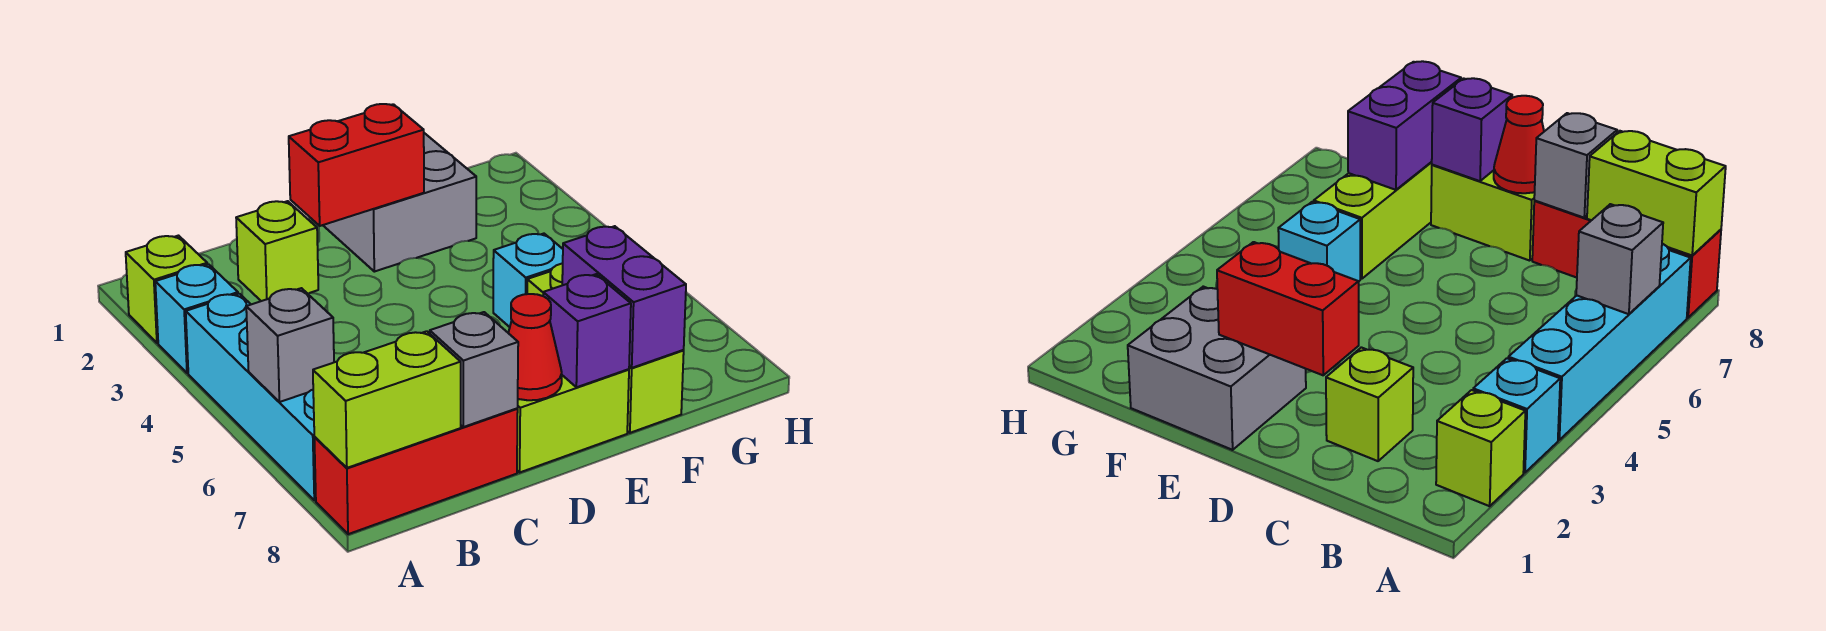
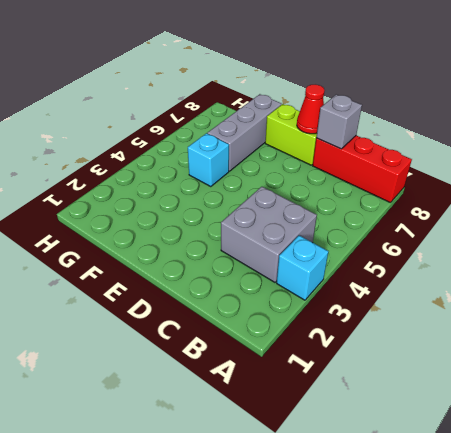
grey 2x2 brick [221,187,317,282] -> grey 2x2 brick moved to [323,133,476,272]
grey 1x3 brick [207,94,281,171] -> lime 1x3 brick [527,263,684,433]
none -> lime 1x1 brick [126,236,207,343]
none -> cyan 1x4 brick [186,294,316,500]
none -> lime 1x1 brick [236,201,318,301]

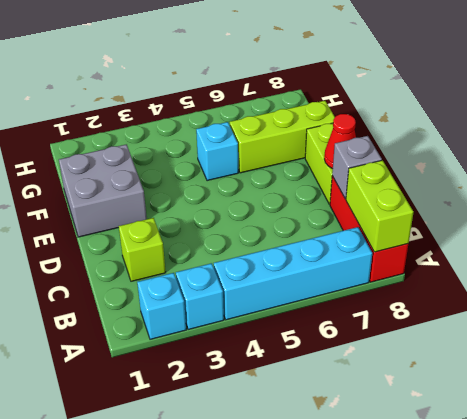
cyan 1x1 brick [137,273,186,339] -> lime 1x1 brick [126,236,207,343]
none -> grey 1x1 brick [246,288,334,402]
none -> red 1x2 brick [289,104,424,226]
none -> purple 1x1 brick [543,274,631,387]

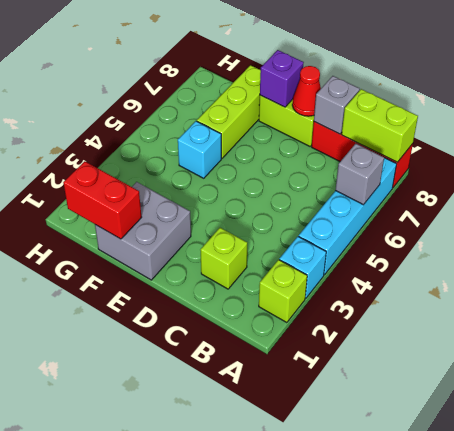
red 1x2 brick [63,161,142,239] -> red 1x2 brick moved to [289,104,424,226]
none -> purple 1x2 brick [562,226,686,368]

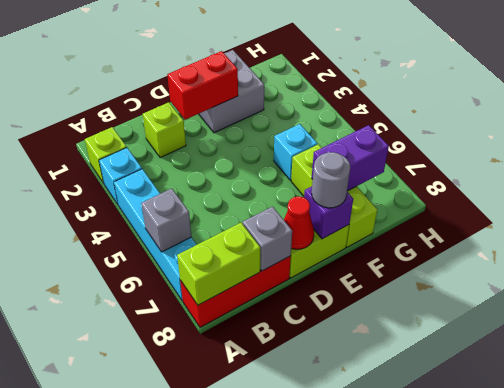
grey 1x1 round brick [312,152,350,208] -> none
purple 1x2 brick [312,125,389,191] -> purple 1x2 brick turned to [562,226,686,368]

